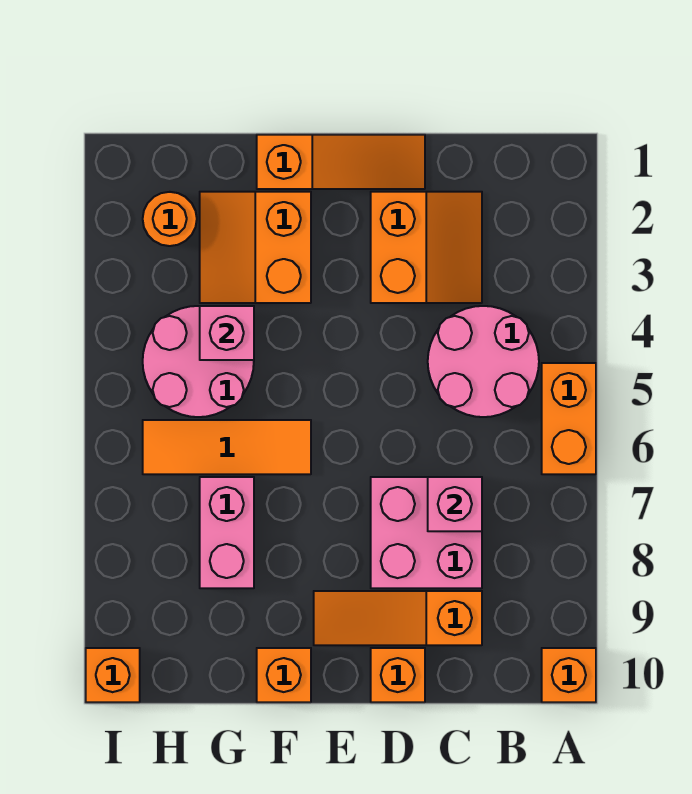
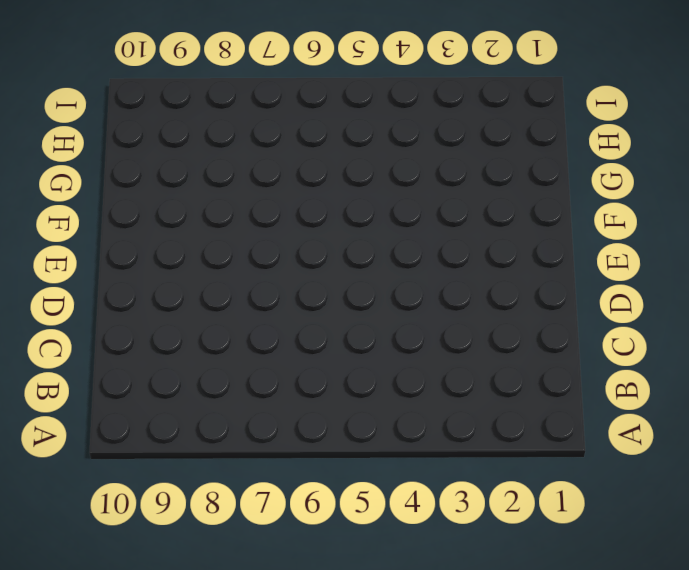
none -> orange 1x2 brick [542,363,596,474]
none -> orange 1x1 brick [542,648,596,702]
none -> pink 2x2 round brick [428,306,539,417]

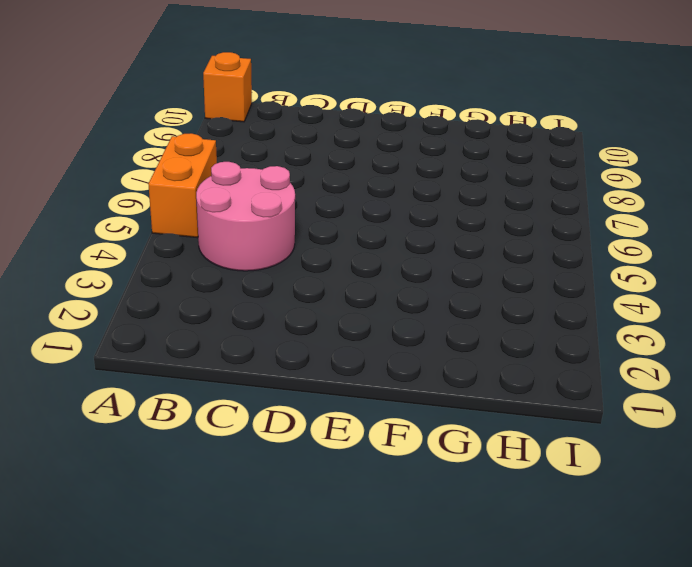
none -> orange 2x2 slope [371,192,482,303]
none -> pink 2x2 brick [371,477,482,588]
none -> orange 1x3 slope [314,591,482,645]

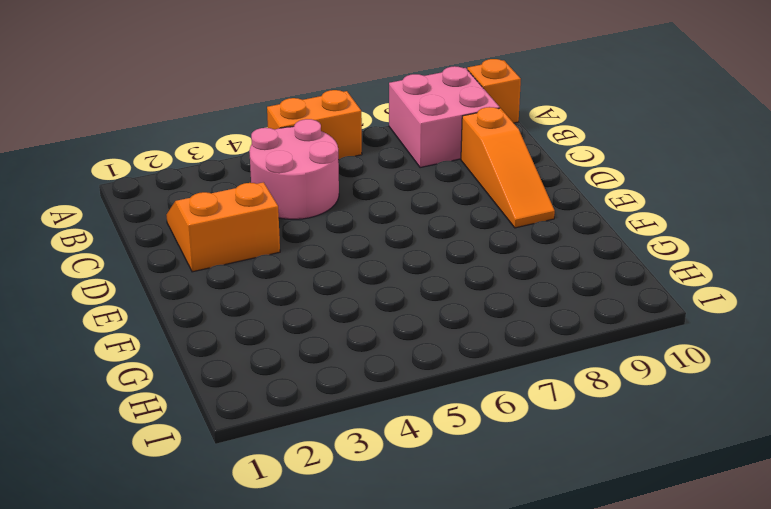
pink 2x2 brick [389,66,500,168] -> pink 2x2 brick moved to [371,477,482,588]
none -> orange 1x3 slope [257,135,425,189]
none -> orange 1x1 brick [371,648,425,702]
none -> orange 2x2 slope [200,192,311,303]

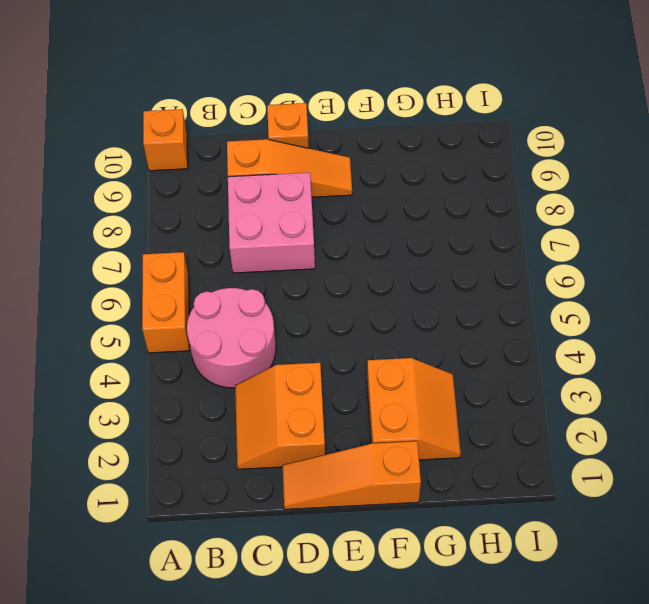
none -> orange 1x3 tile [143,420,311,474]
none -> orange 1x1 brick [257,648,311,702]
none -> pink 2x2 round brick [143,306,254,417]

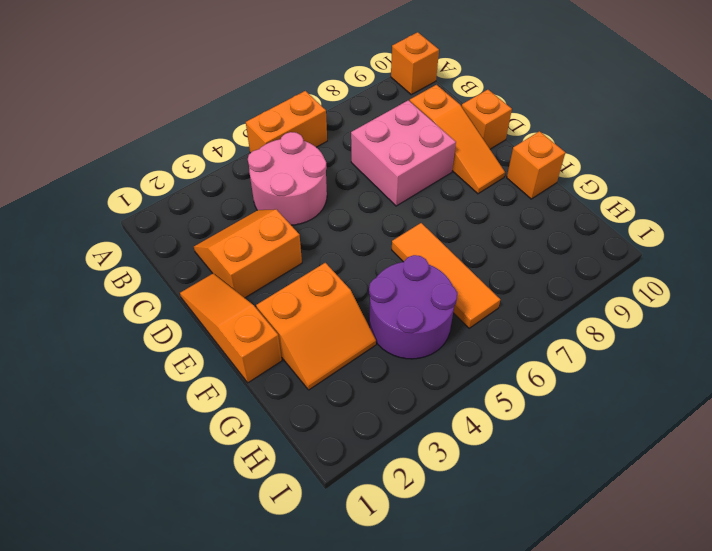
purple 2x2 round brick [369,255,457,359] -> pink 2x2 round brick [143,306,254,417]
none -> pink 1x2 brick [200,477,254,588]
none -> orange 1x1 round brick [143,192,197,246]
none -> orange 1x1 brick [86,648,140,702]

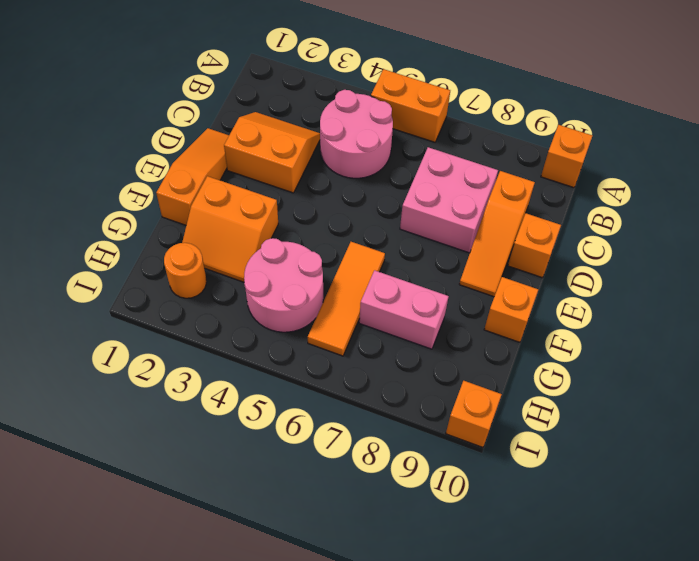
none -> pink 1x1 brick [428,477,482,531]
none -> pink 1x1 brick [200,306,254,360]

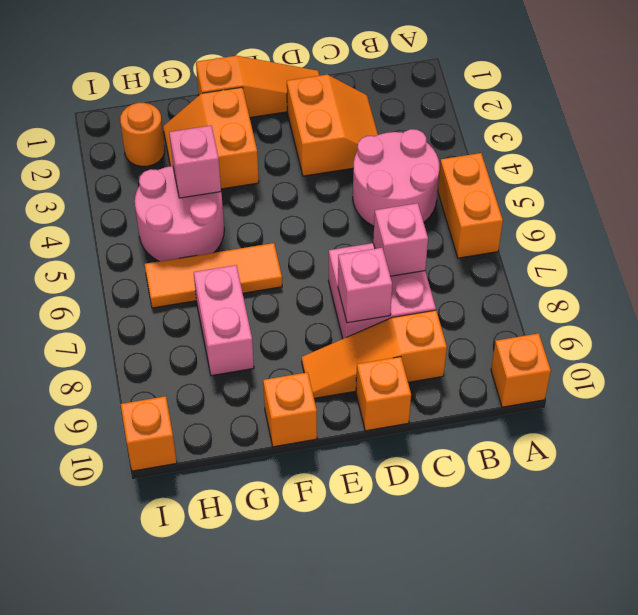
pink 1x1 brick [338,248,392,323] -> none

